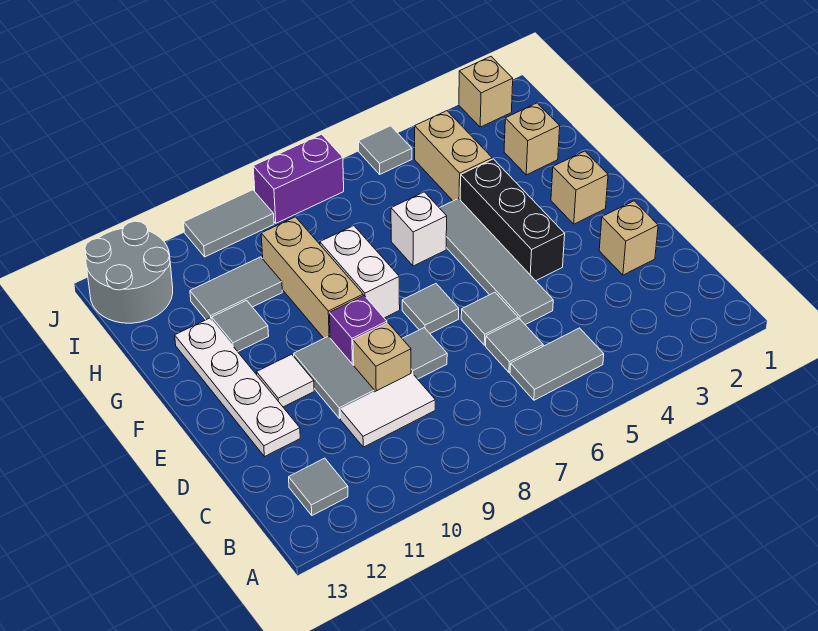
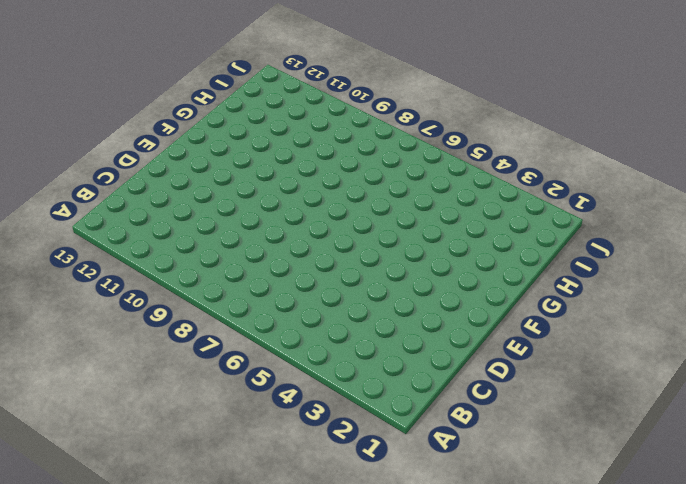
none -> grey 1x2 tile [510,328,604,400]
none -> grey 1x1 tile [289,458,348,515]
none -> grey 1x1 tile [486,319,543,372]

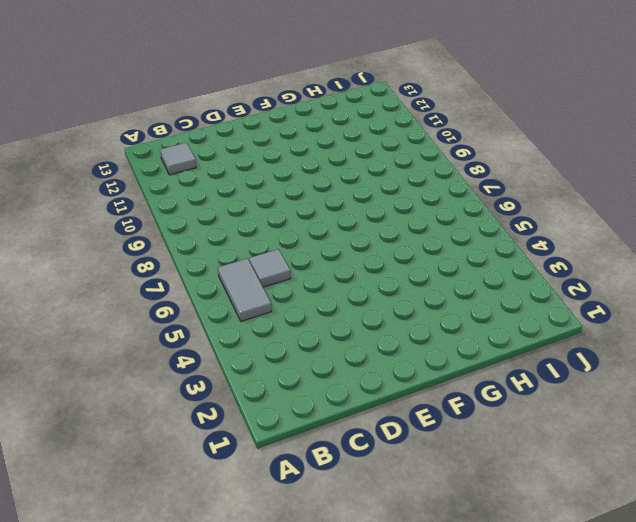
none -> white 1x2 tile [340,373,435,447]
none -> tan 1x1 brick [599,201,658,275]
none -> grey 1x4 tile [440,199,553,325]

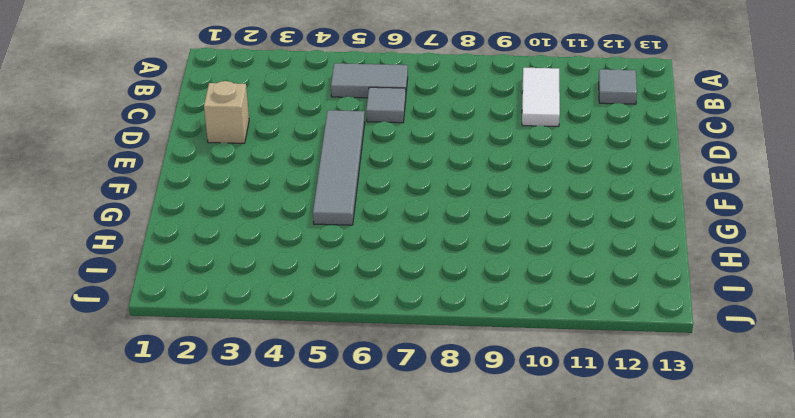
white 1x2 tile [522,68,560,126] -> white 1x2 tile turned to [340,373,435,447]
none -> grey 1x1 tile [461,292,518,345]
none -> grey 1x1 tile [402,328,447,379]
none -> tan 1x1 brick [353,323,411,392]

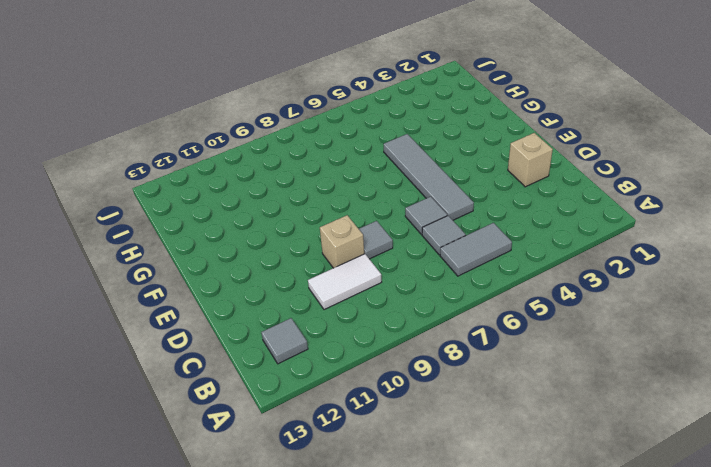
none -> grey 1x2 tile [294,336,374,419]
none -> white 1x4 plate [175,318,300,457]
none -> black 1x3 brick [460,159,565,281]

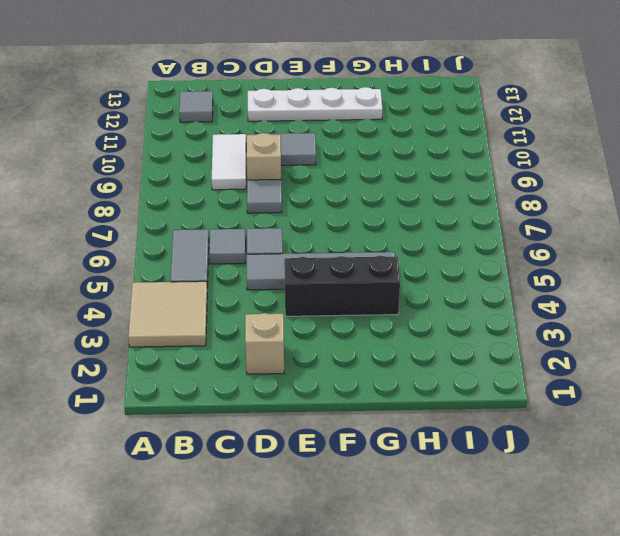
tan 2x2 tile [128,281,207,347] -> none
none -> grey 1x1 tile [402,284,459,333]
none -> purple 1x1 brick [330,296,387,366]
none -> white 1x1 tile [257,354,314,407]

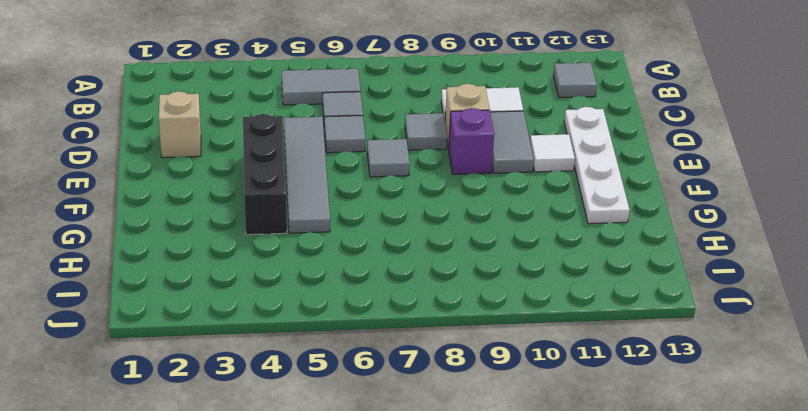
none -> tan 1x1 brick [551,151,608,224]
none -> white 1x2 brick [320,226,400,318]
none -> tan 1x3 brick [261,217,363,338]

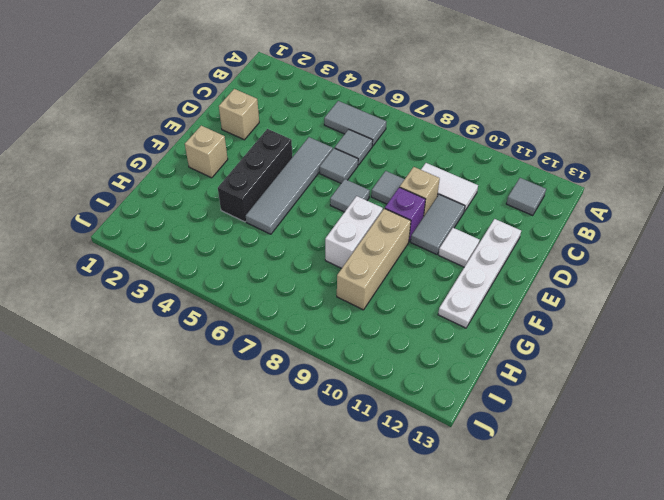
none -> white 1x1 brick [391,192,447,266]
none -> grey 1x1 tile [212,300,269,352]
none -> tan 1x1 brick [504,103,560,175]

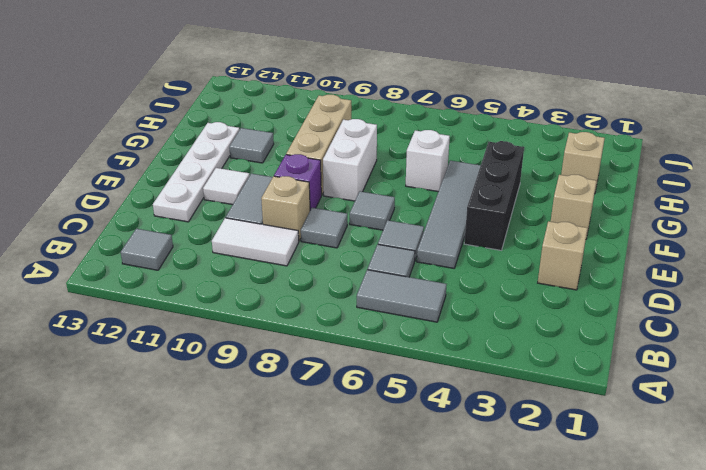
none -> tan 1x2 brick [415,111,492,201]
none -> grey 1x2 tile [190,257,282,320]
none -> grey 2x2 round brick [85,221,173,323]

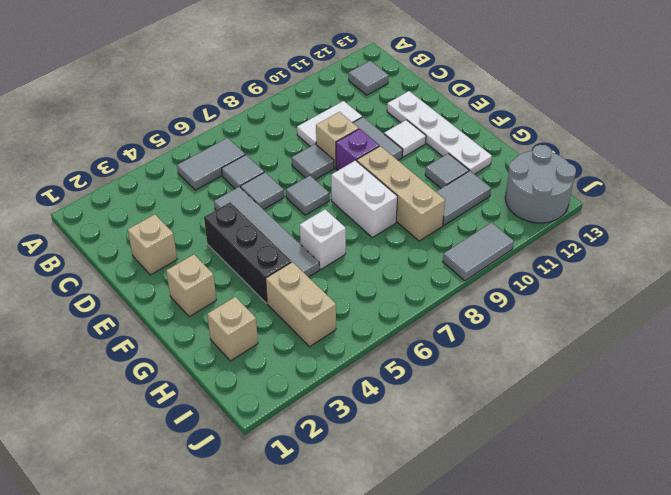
none -> tan 1x1 brick [459,57,513,127]
none -> grey 1x1 tile [358,126,412,174]
none -> purple 1x2 brick [253,134,344,223]

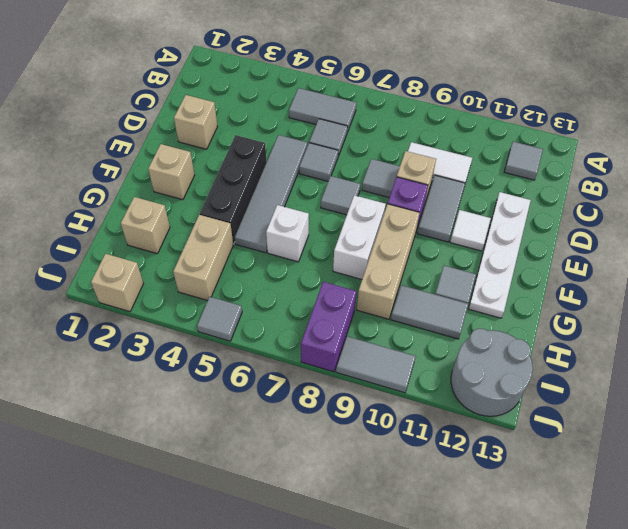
purple 1x2 brick [301,282,356,372] -> purple 1x2 brick turned to [253,134,344,223]

